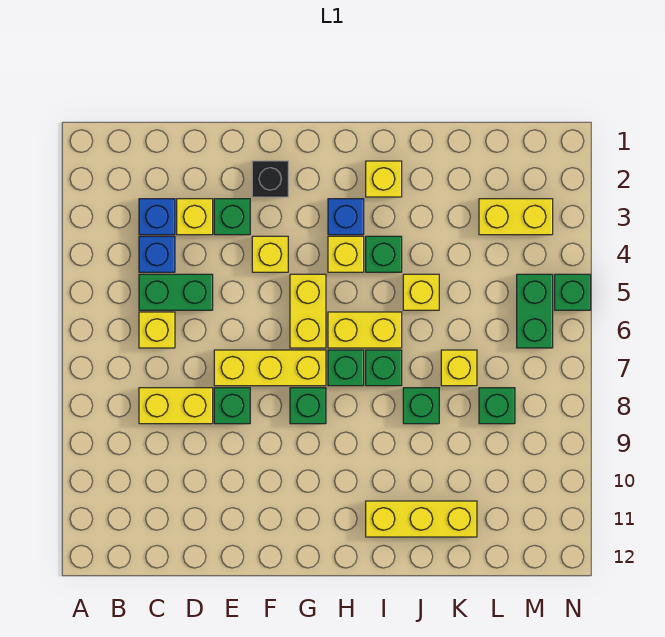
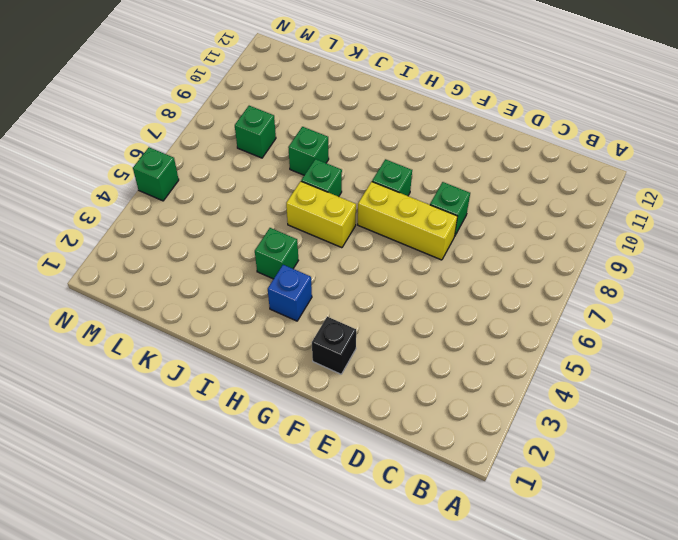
none -> blue 1x1 brick [139,199,175,235]
none -> blue 1x1 brick [139,236,175,272]
none -> green 1x2 brick [139,274,213,310]

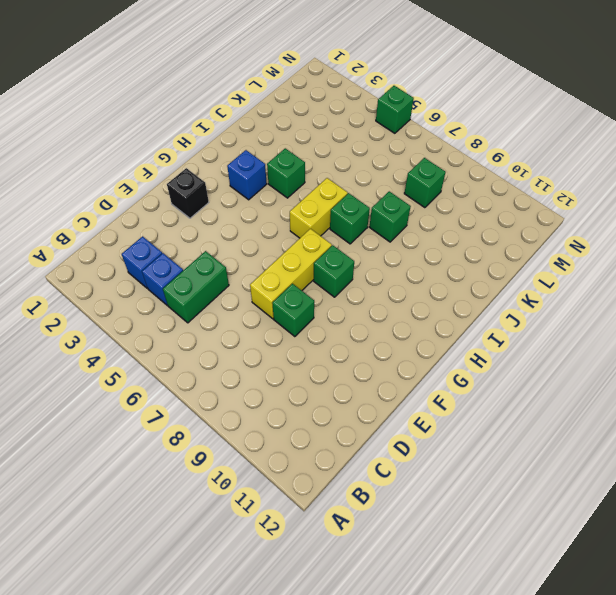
none -> yellow 1x1 brick [139,312,175,348]
none -> yellow 1x2 brick [139,388,213,424]
none -> yellow 1x1 brick [177,199,213,235]

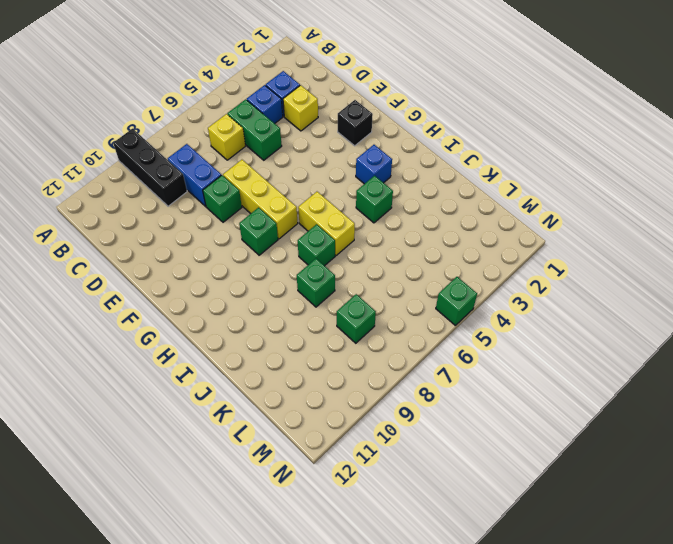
black 1x3 brick [113,129,187,206] -> none
blue 1x2 brick [168,144,221,206] -> yellow 1x2 brick [139,388,213,424]
none -> green 1x1 brick [214,199,250,235]
none -> yellow 1x1 brick [252,236,288,272]
none -> yellow 1x2 brick [290,274,326,348]

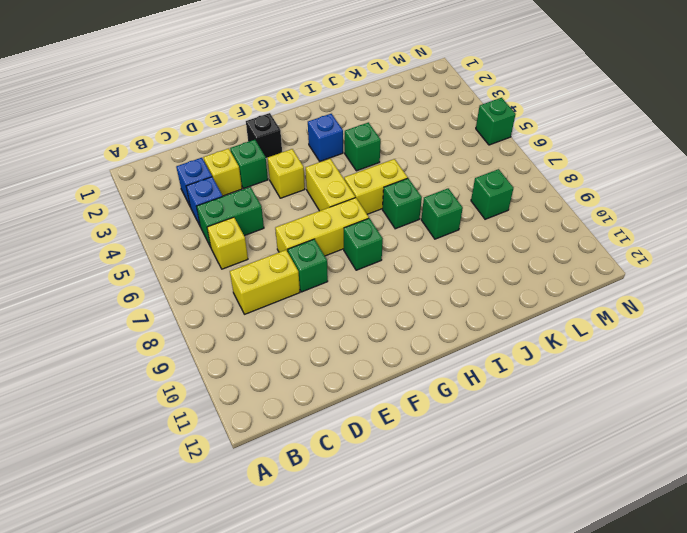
none -> yellow 1x1 brick [328,236,364,272]
none -> green 1x1 brick [328,350,364,386]
none -> yellow 1x1 brick [366,161,402,197]

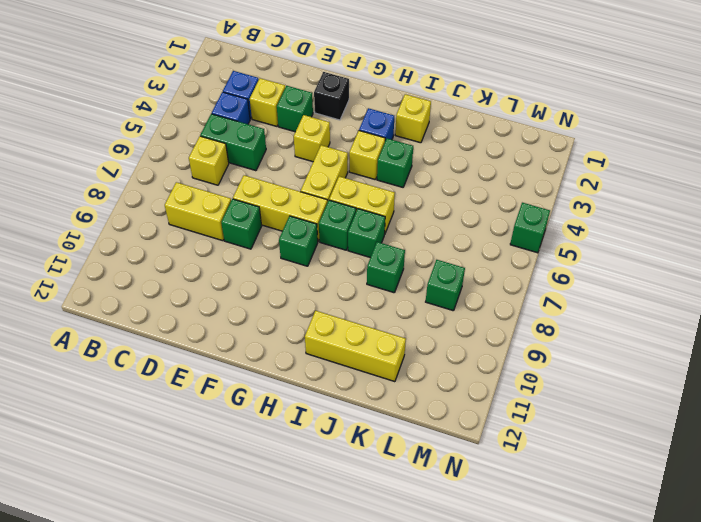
none -> yellow 1x1 brick [403,274,439,310]
none -> yellow 1x1 brick [441,350,477,386]
none -> yellow 1x2 brick [479,199,553,235]

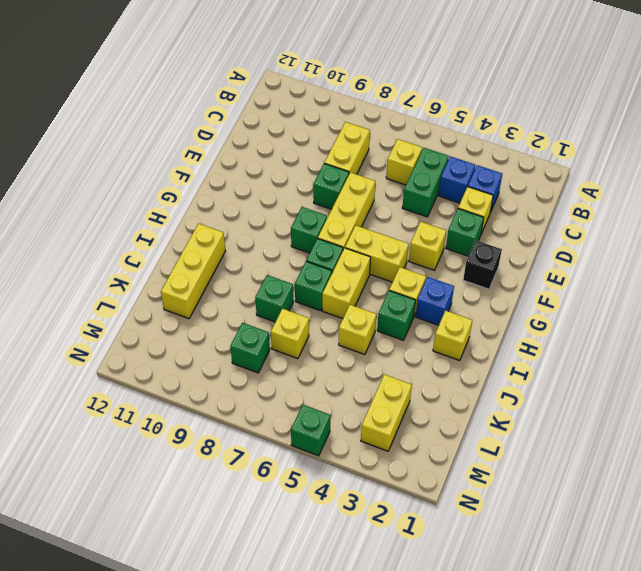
none -> green 1x2 brick [517,274,553,348]

